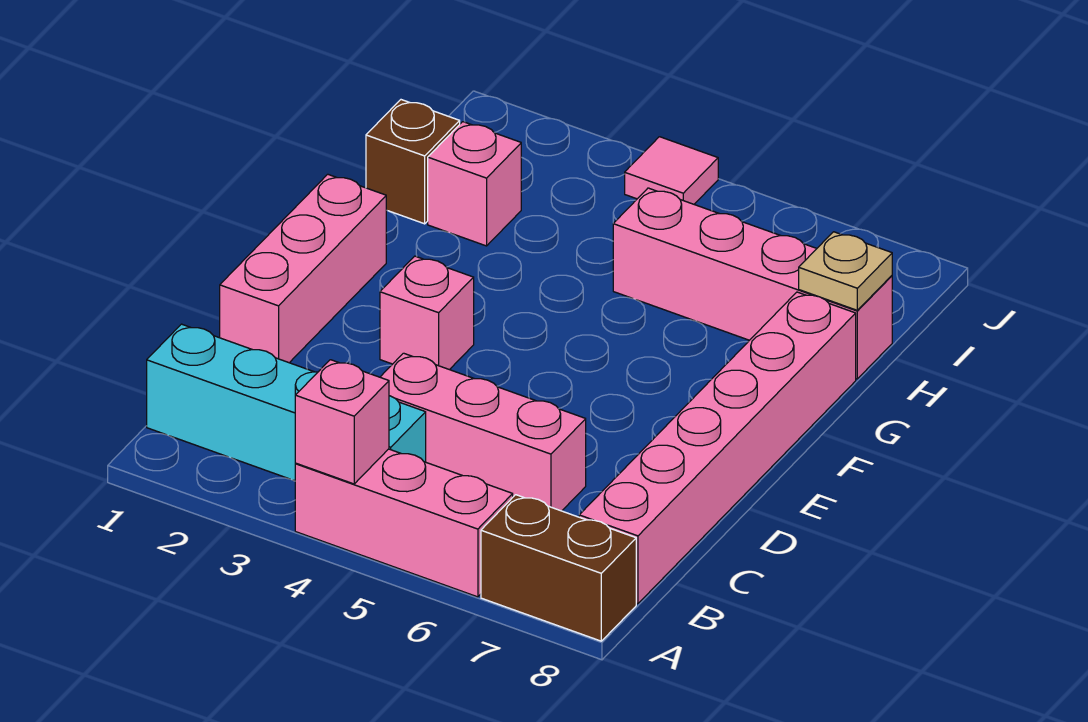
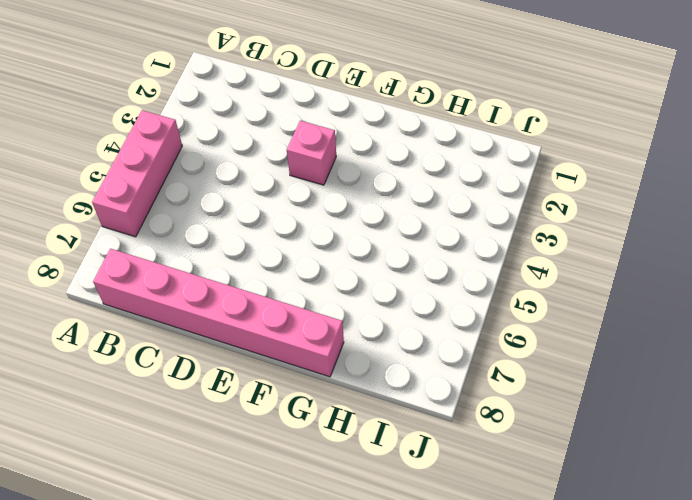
none -> brown 1x2 brick [481,495,636,641]
none -> cyan 1x4 brick [147,324,426,481]
none -> pink 1x3 brick [380,353,586,511]

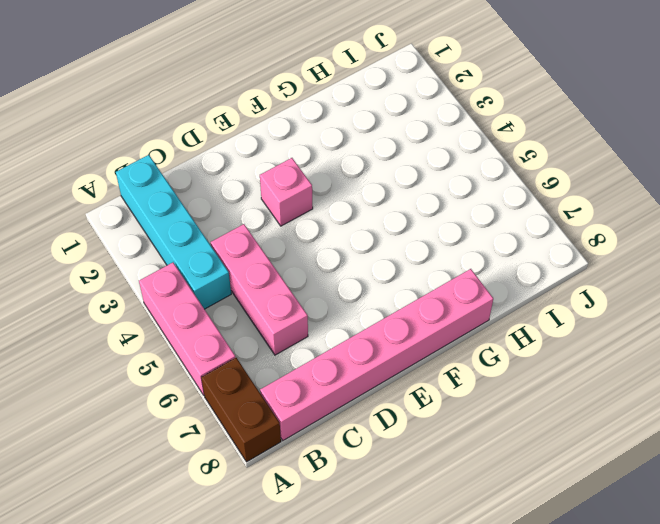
none -> pink 1x3 brick [220,174,386,363]
none -> brown 1x1 brick [366,100,460,224]
none -> pink 1x1 brick [428,122,521,246]

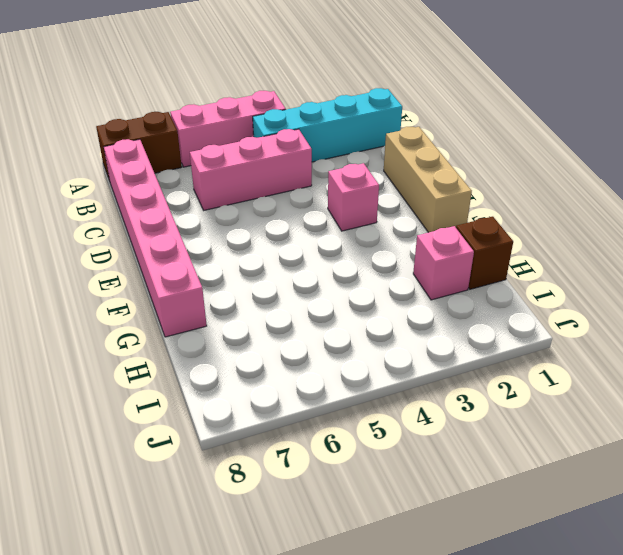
tan 1x3 brick [384,127,472,233] -> pink 1x3 brick [220,174,386,363]
none -> pink 1x4 brick [613,188,892,379]
none -> pink 1x1 tile [625,137,718,204]
none -> pink 1x1 brick [295,360,389,484]

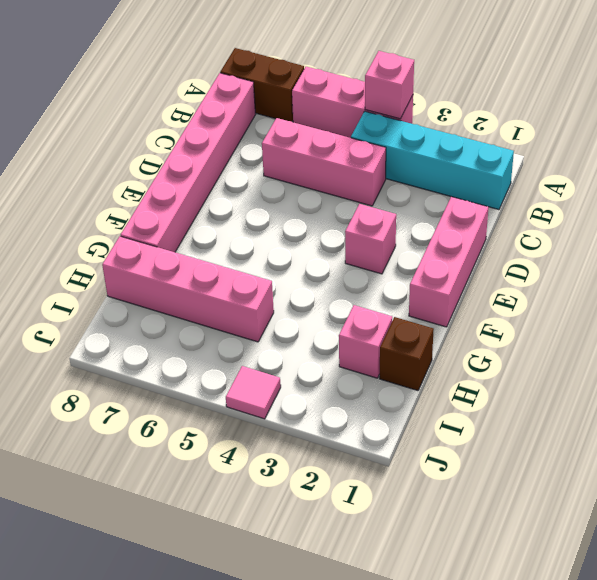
none -> tan 1x1 plate [799,232,892,310]

